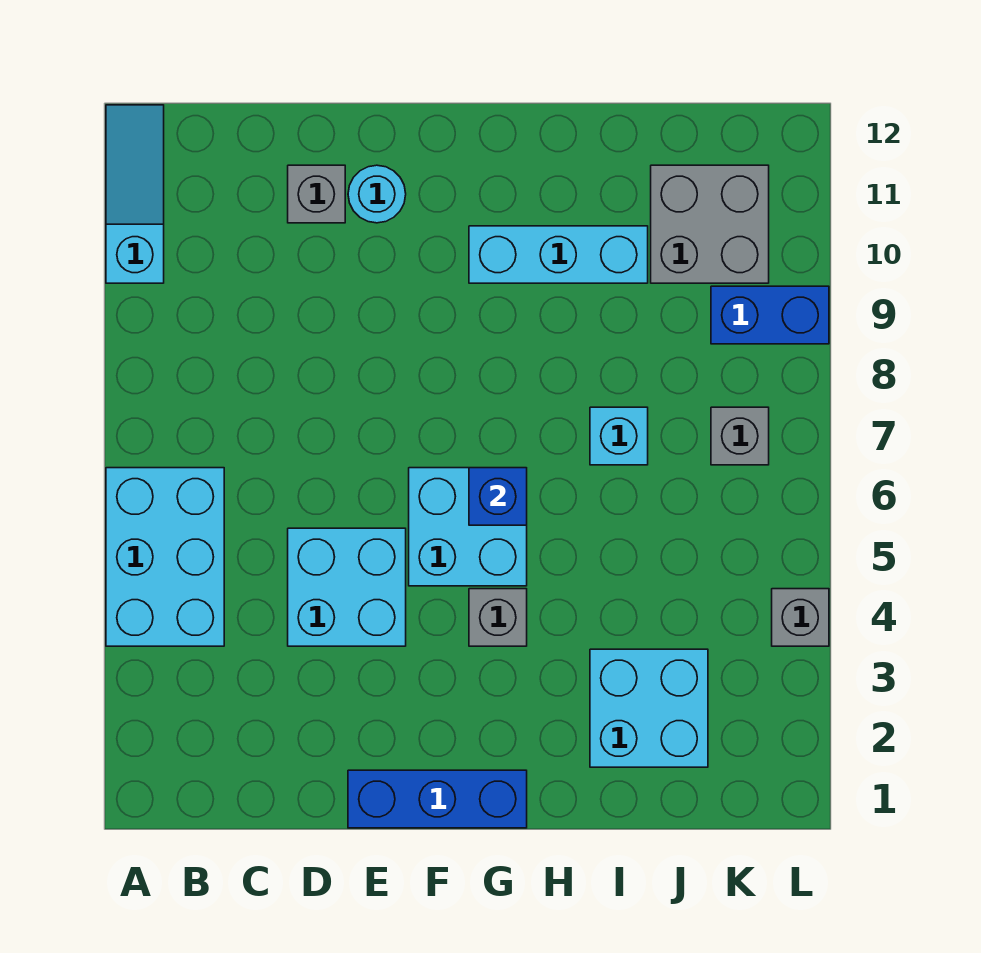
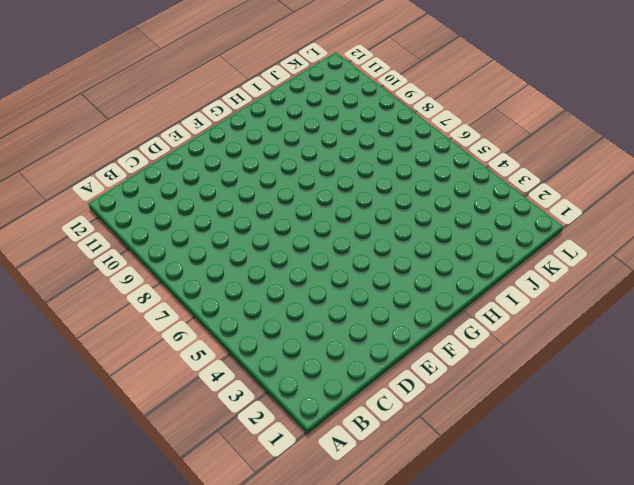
none -> cyan 2x3 brick [106,468,224,646]
none -> cyan 1x3 slope [106,105,164,283]
none -> cyan 2x2 brick [288,528,406,646]

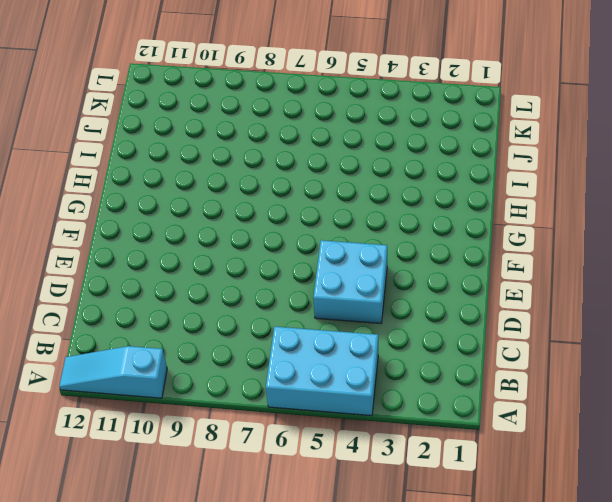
none -> grey 1x1 brick [288,165,345,223]
none -> blue 1x3 brick [348,770,527,828]
none -> cyan 1x1 round brick [348,165,406,223]

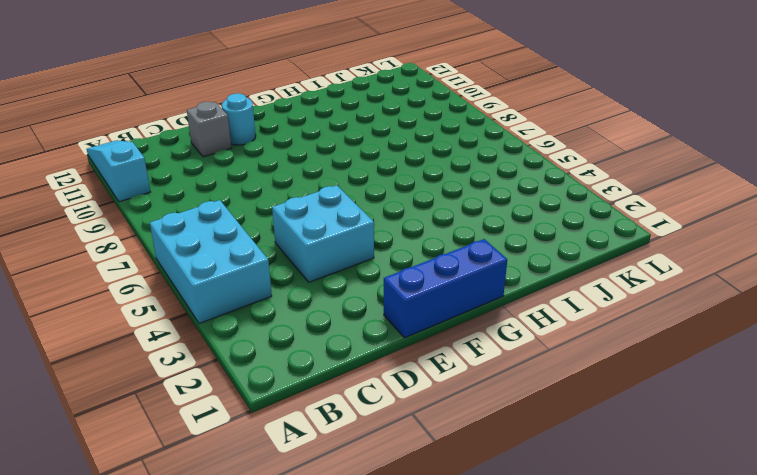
none -> cyan 2x2 brick [409,468,527,586]
none -> grey 1x1 brick [469,589,527,646]
none -> cyan 1x3 brick [469,226,648,283]

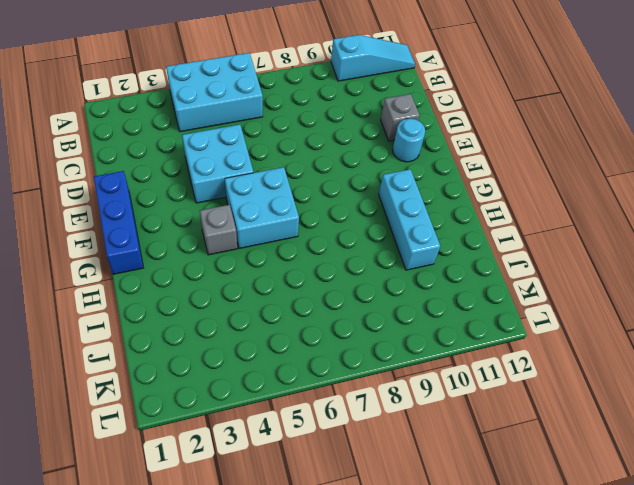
none -> cyan 2x2 brick [590,649,708,767]
none -> cyan 1x1 brick [590,407,648,465]
none -> grey 2x2 brick [651,165,769,283]

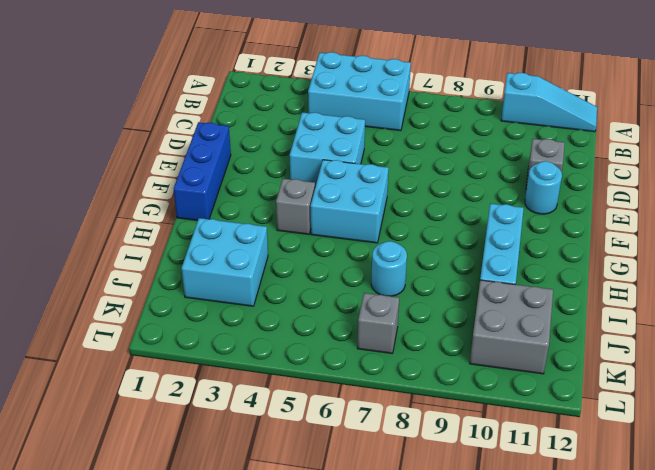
cyan 1x1 round brick [371,241,407,296] -> cyan 1x1 brick [590,407,648,465]
none -> blue 1x2 brick [711,286,829,344]
none -> grey 1x1 brick [772,589,829,646]
none -> blue 1x1 brick [469,468,527,525]

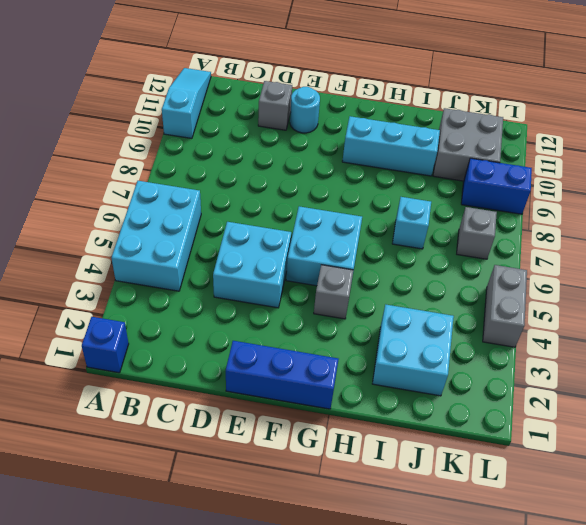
blue 1x1 brick [82,317,129,373] -> blue 1x1 brick moved to [469,468,527,525]
grey 1x2 brick [483,265,527,347] -> grey 1x1 brick [772,589,829,646]

